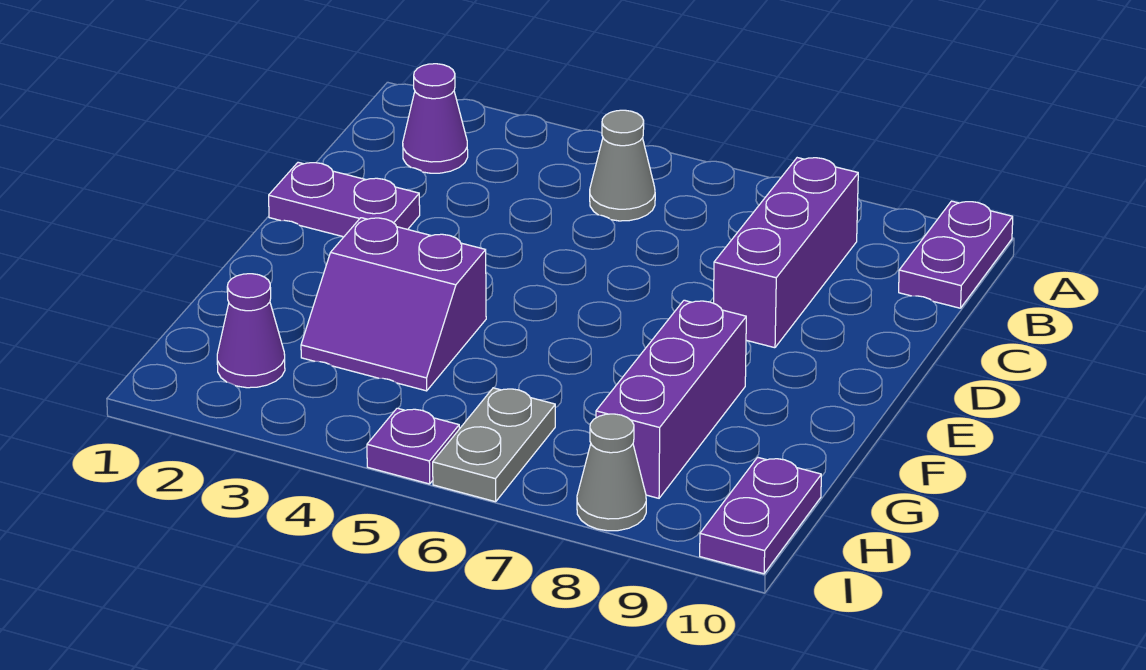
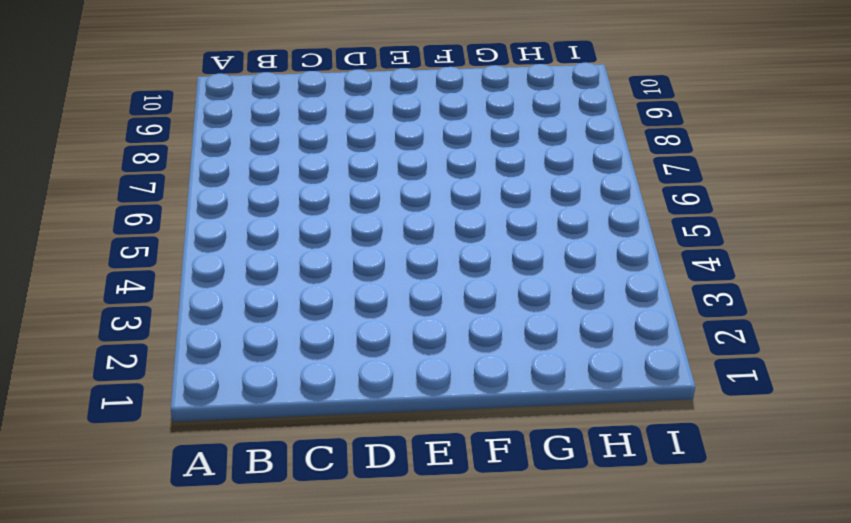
none -> purple 1x2 plate [899,201,1013,308]
none -> purple 1x1 cone [403,64,468,173]
none -> grey 1x1 cone [590,110,655,221]

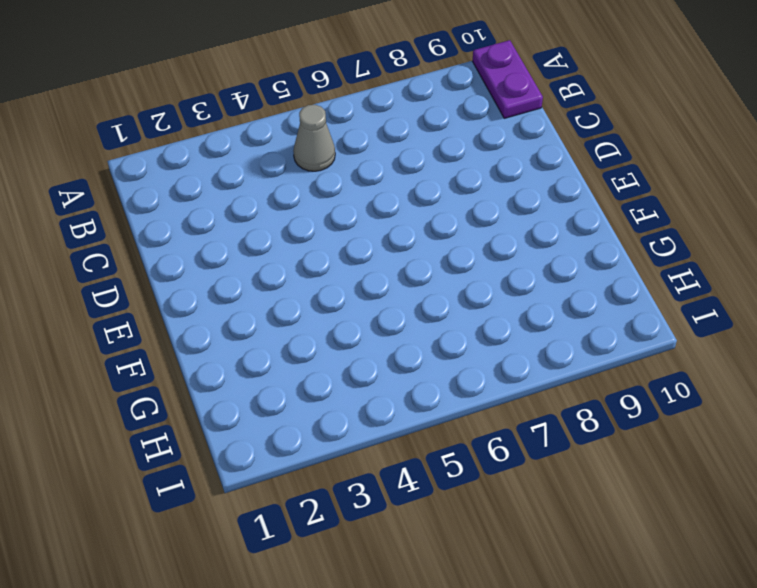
none -> purple 1x1 cone [403,64,468,173]
none -> purple 1x3 brick [714,158,858,348]
none -> purple 1x2 plate [269,162,420,237]

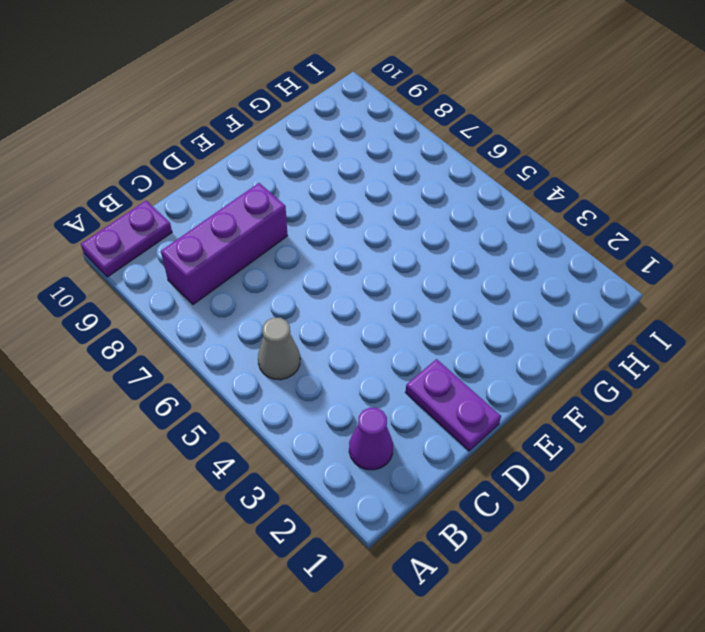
none -> purple 2x2 slope [301,218,486,391]
none -> purple 1x3 brick [596,300,746,498]
none -> purple 1x1 cone [217,274,285,388]

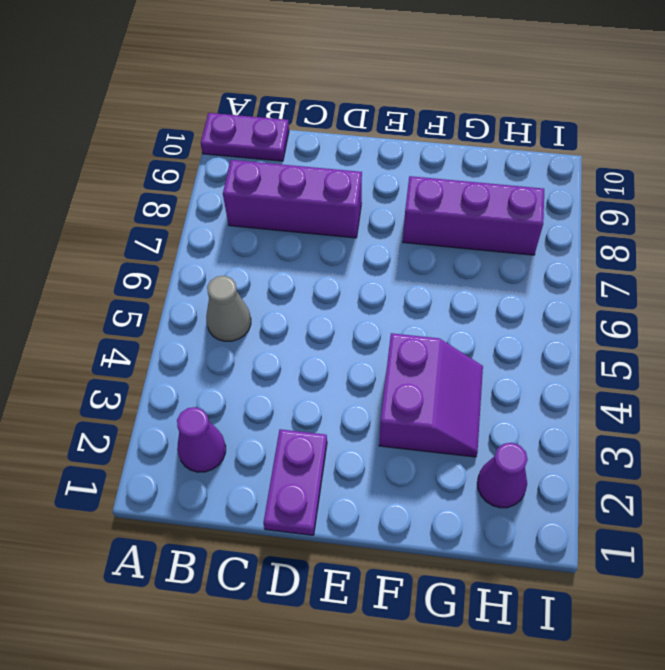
none -> grey 1x2 plate [433,388,555,502]
none -> purple 1x2 plate [700,457,821,574]
none -> purple 1x1 plate [367,408,459,484]

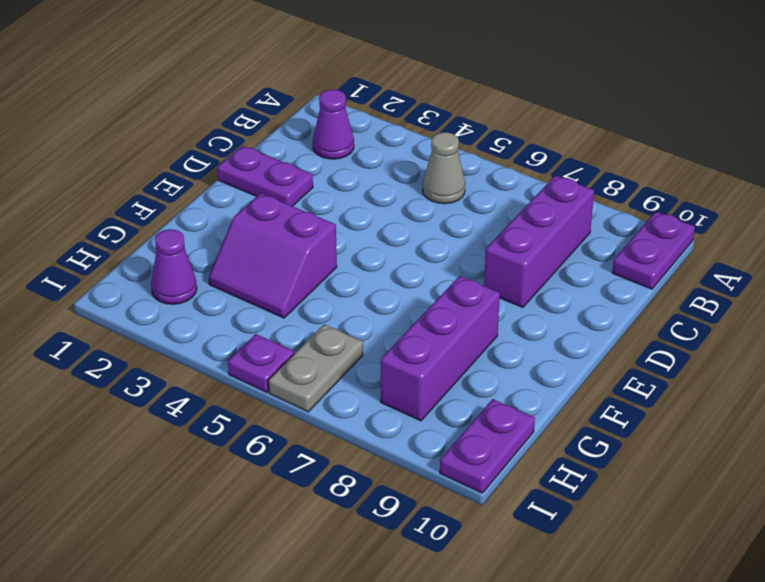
none -> grey 1x1 cone [577,414,646,531]

